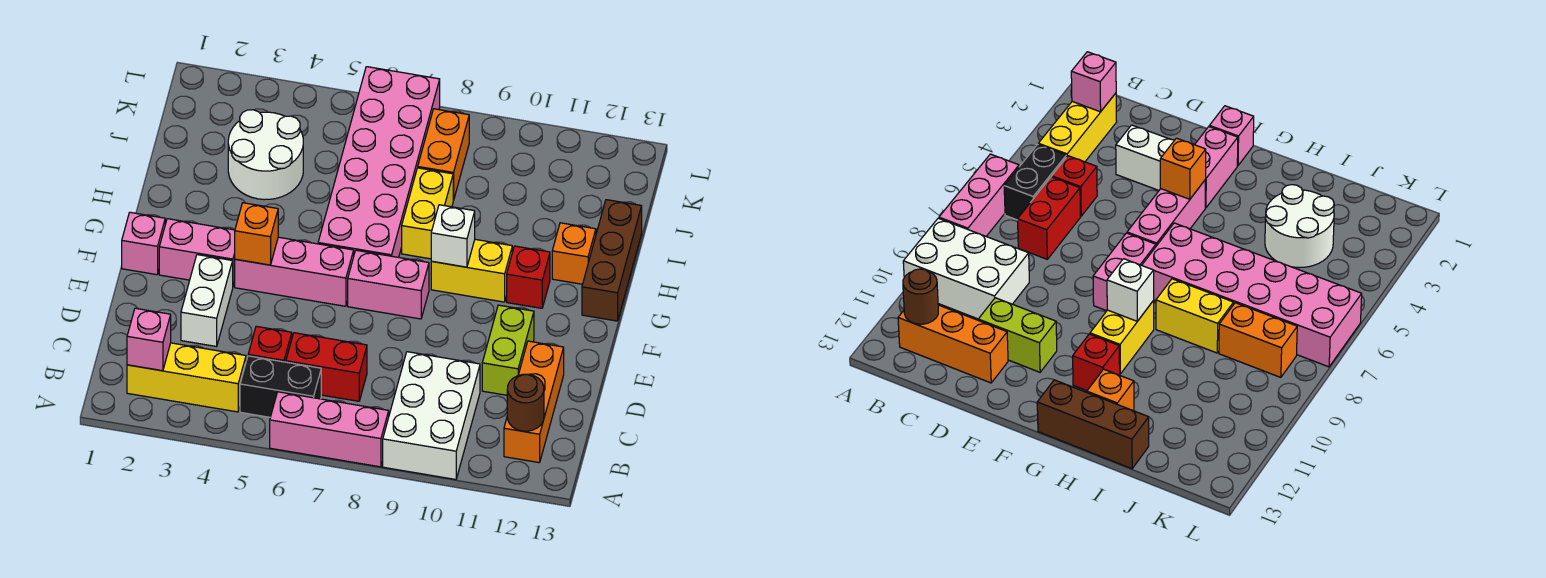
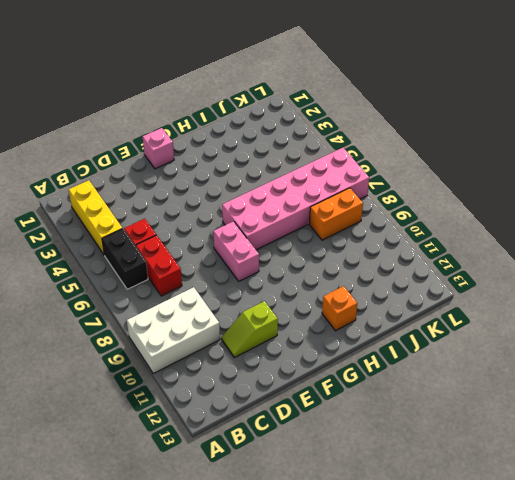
lime 1x2 slope [222,301,278,358] -> lime 1x2 brick [482,305,534,395]
none -> pink 1x3 brick [270,392,389,467]
none -> orange 1x3 brick [504,341,564,463]
none -> white 1x2 brick [181,255,233,346]

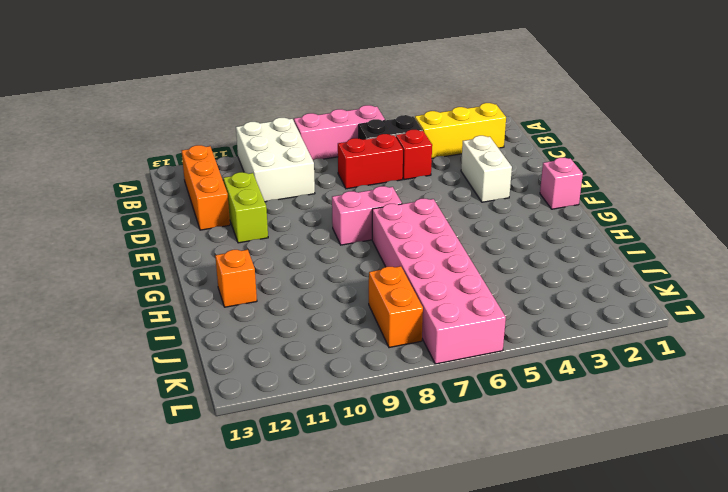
none -> pink 1x2 brick [159,219,235,285]
none -> pink 1x3 brick [235,237,354,306]
none -> yellow 1x2 brick [431,239,512,302]

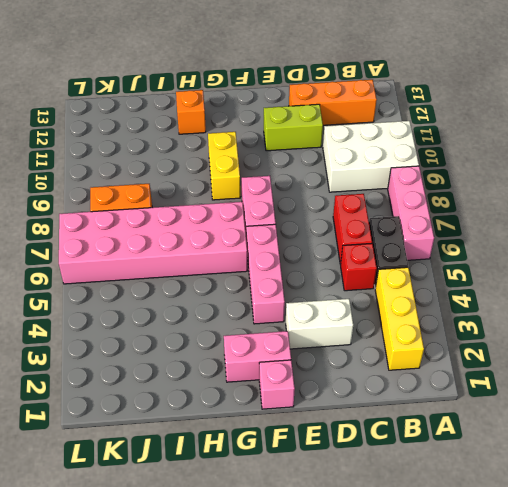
pink 1x2 brick [224,331,291,382] -> pink 1x2 brick turned to [159,219,235,285]
none -> red 1x1 brick [507,246,550,308]
none -> brown 1x3 brick [582,200,642,321]
none -> yellow 1x2 brick [402,168,453,259]

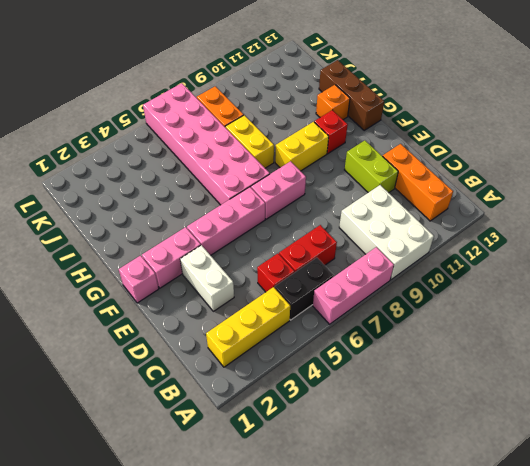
none -> white 2x2 round brick [228,110,303,200]
none -> pink 1x1 brick [127,308,171,371]
none -> brown 1x1 round brick [507,374,544,431]

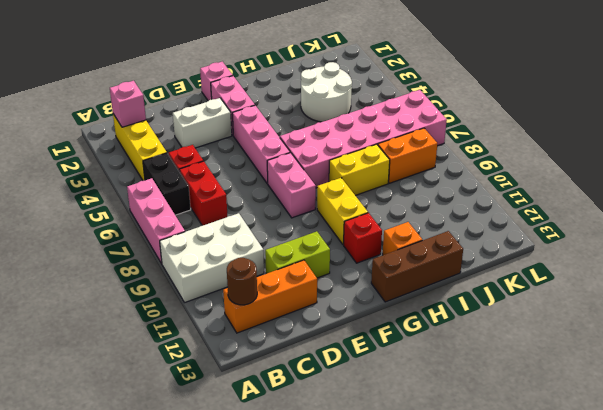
none -> orange 1x1 brick [235,203,278,265]
none -> white 1x1 brick [431,205,475,267]

